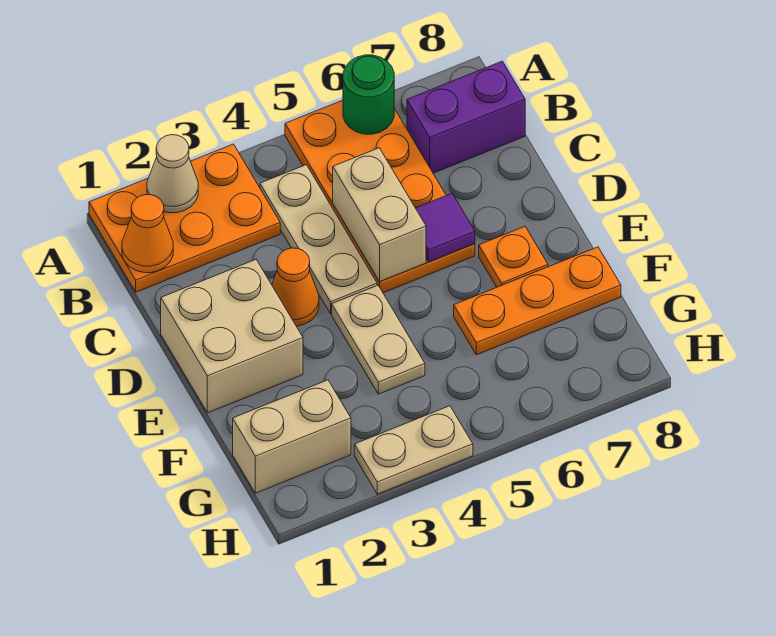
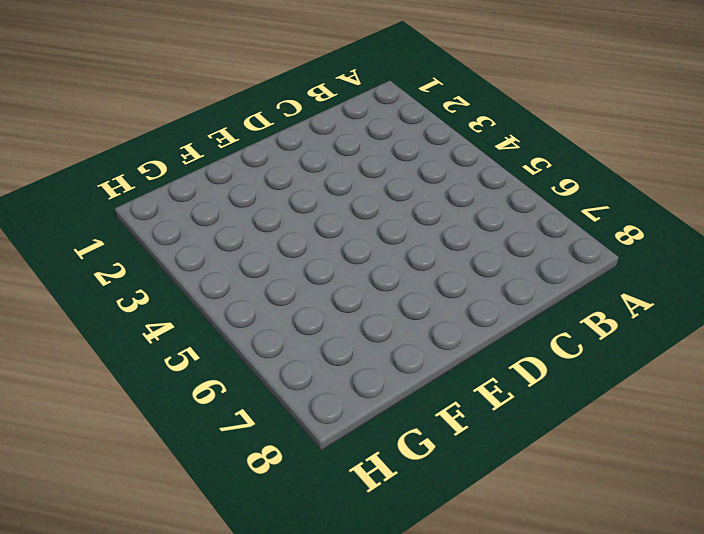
none -> orange 2x3 plate [89,144,280,292]
none -> orange 2x4 plate [285,100,475,293]
none -> tan 1x3 plate [260,165,377,314]

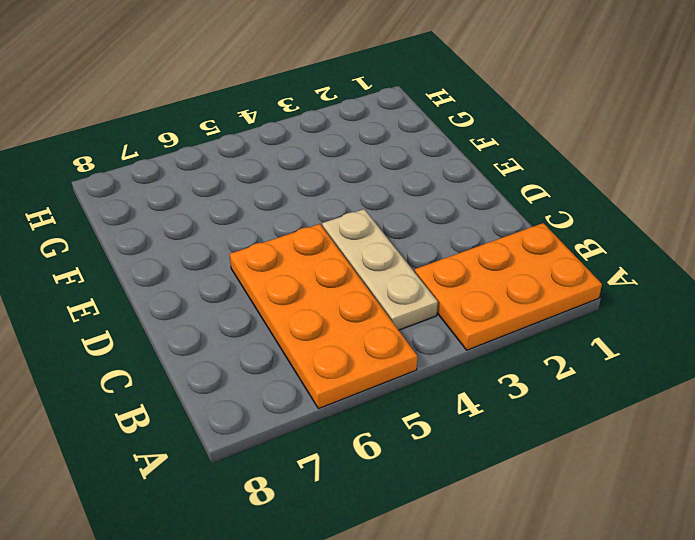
none -> purple 1x2 brick [407,61,525,173]
none -> tan 2x2 brick [161,260,303,413]
none -> orange 1x1 cone [272,248,319,326]

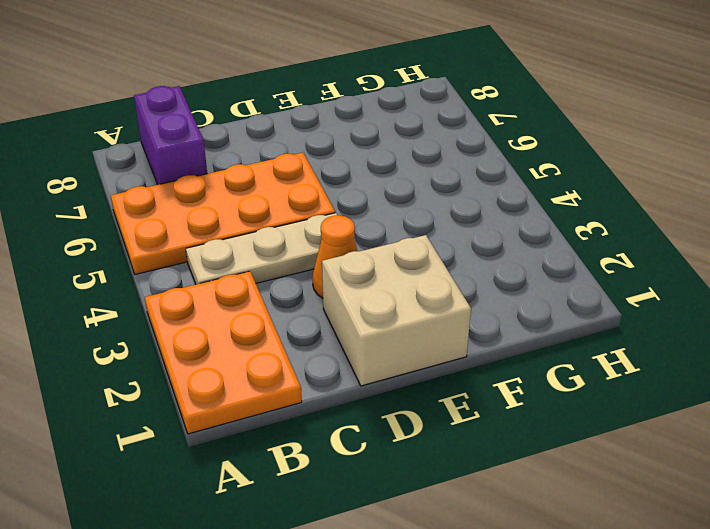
none -> tan 1x2 plate [332,285,425,394]
none -> orange 1x1 plate [479,227,548,287]
none -> orange 1x3 plate [454,247,621,355]

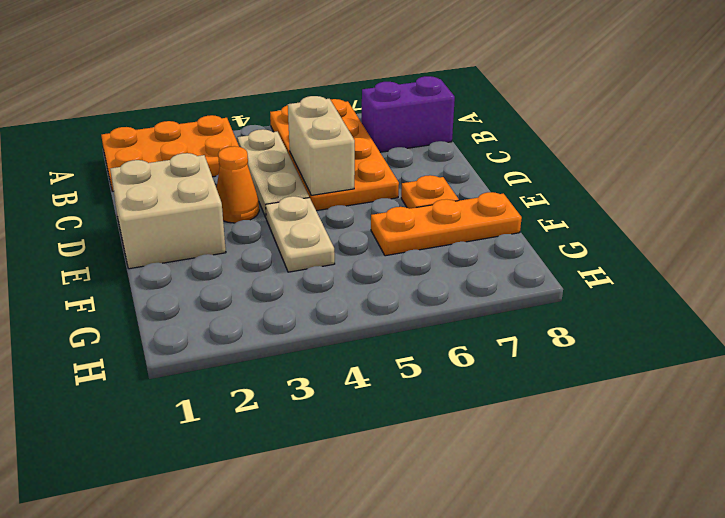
none -> tan 1x2 brick [233,380,351,493]
none -> tan 1x2 plate [354,406,473,494]
none -> tan 1x1 cone [147,135,198,213]

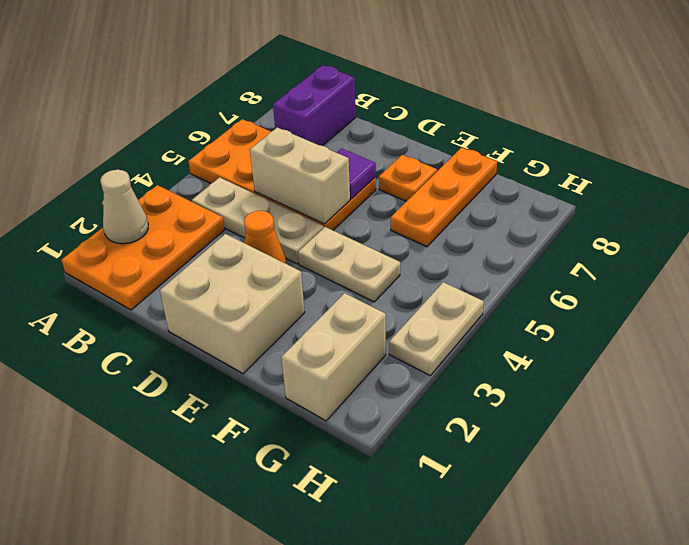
none -> green 1x1 round brick [343,55,394,134]
none -> orange 1x1 cone [122,195,173,273]

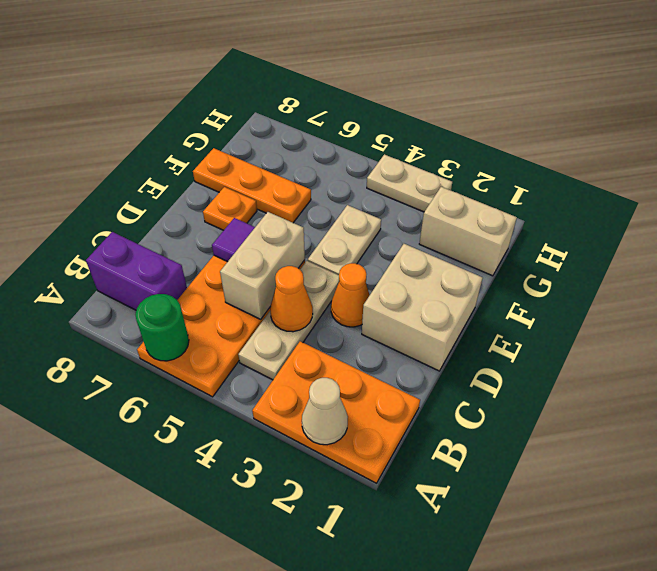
orange 1x1 cone [270,266,313,332] -> orange 1x1 cone moved to [122,195,173,273]

